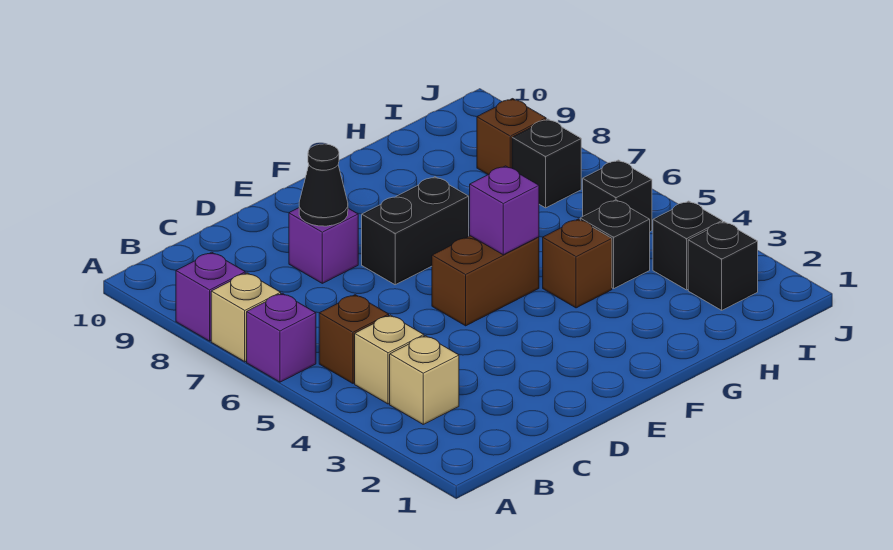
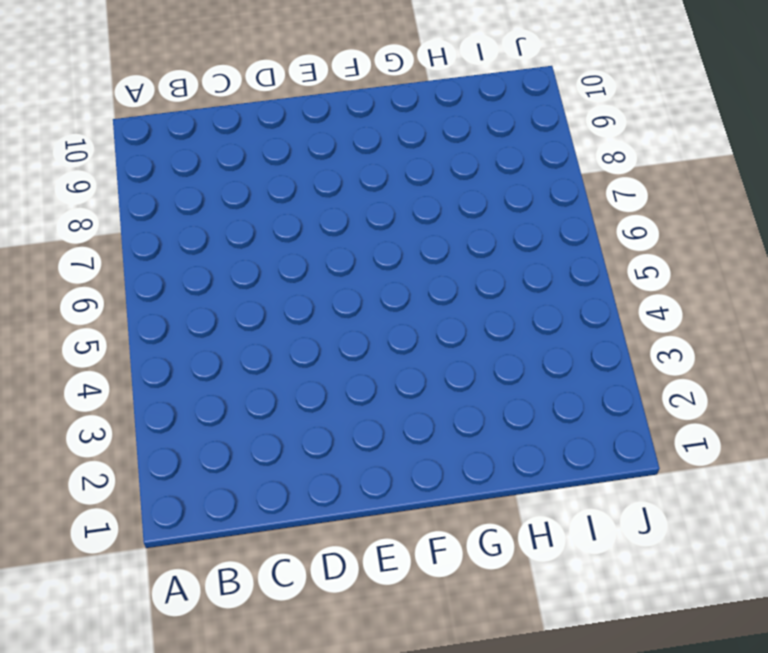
none -> purple 1x1 brick [247,293,316,382]
none -> tan 1x1 brick [211,273,281,362]
none -> purple 1x1 brick [176,252,245,341]

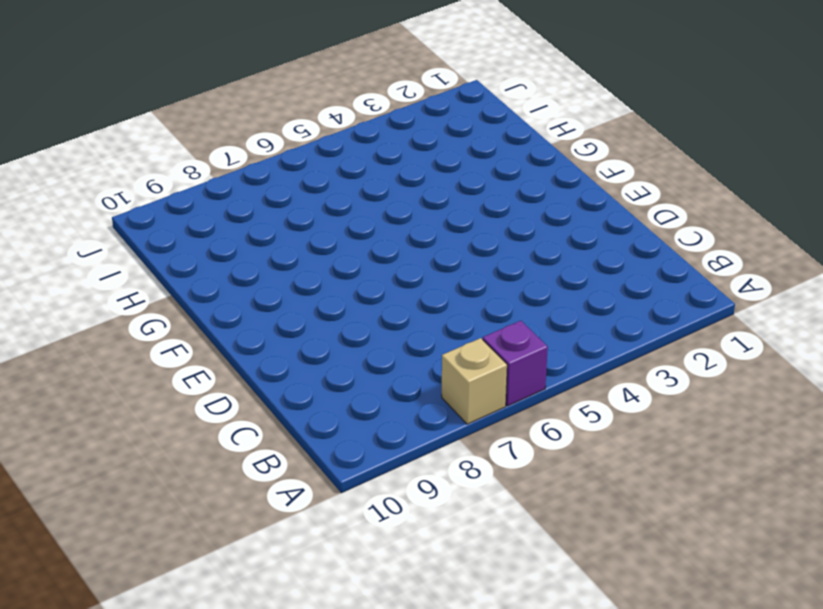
none -> purple 1x1 brick [176,252,245,341]
none -> tan 1x1 brick [390,336,459,424]
none -> tan 1x1 brick [355,315,424,404]

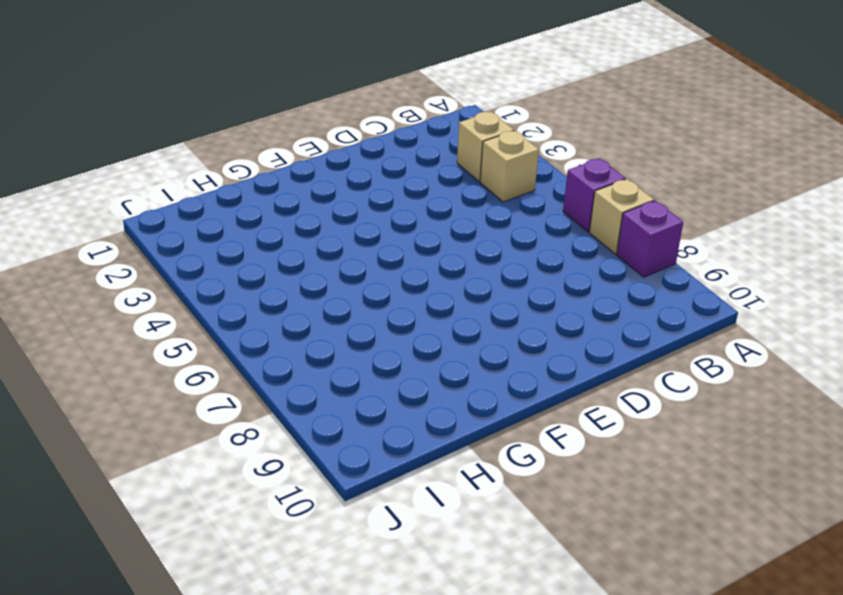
none -> brown 1x1 brick [319,295,389,383]
none -> purple 1x1 brick [289,208,358,283]
none -> brown 1x2 brick [432,236,539,326]

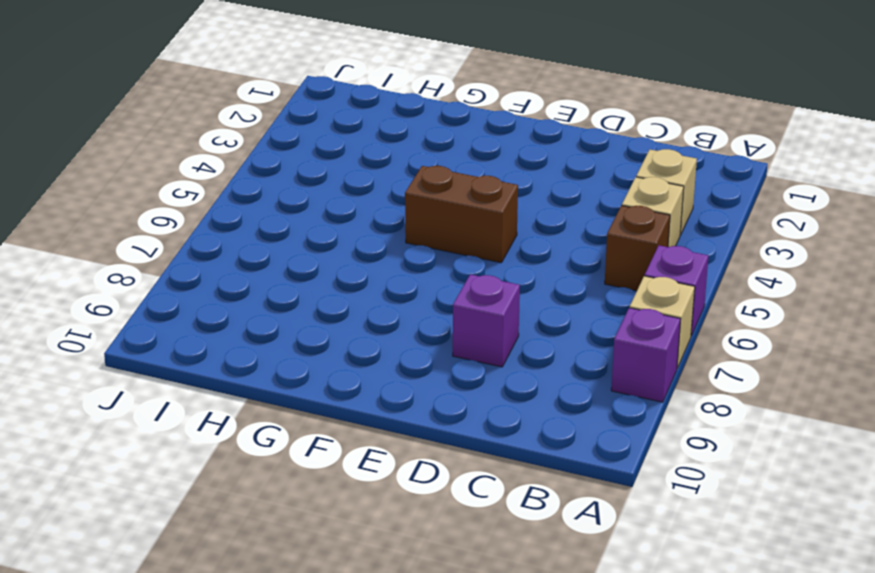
none -> black 1x2 brick [362,177,469,285]
none -> brown 1x1 brick [543,219,612,308]
none -> black 1x1 brick [580,200,650,289]

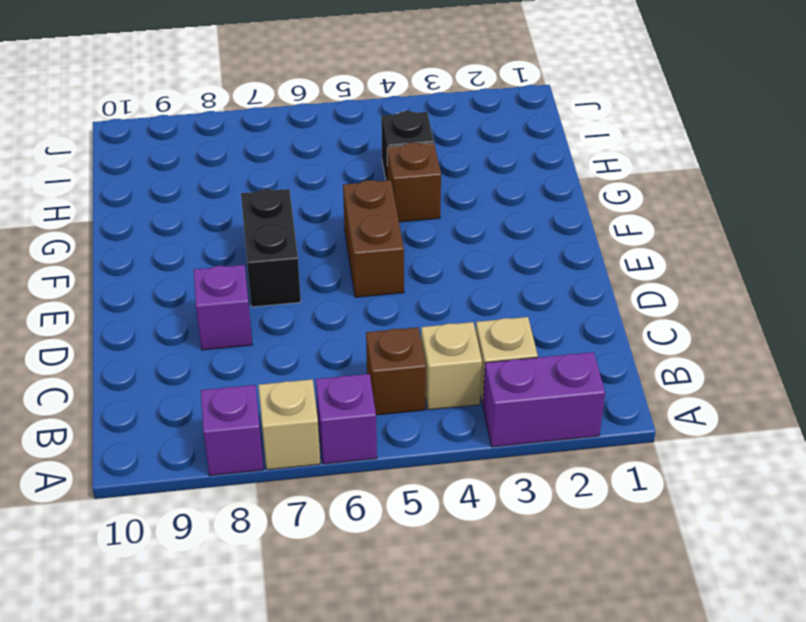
purple 1x2 brick [483,352,605,447] -> none
none -> black 1x1 brick [688,222,758,310]
none -> black 1x1 brick [653,201,722,290]
none -> black 1x1 brick [583,160,652,231]

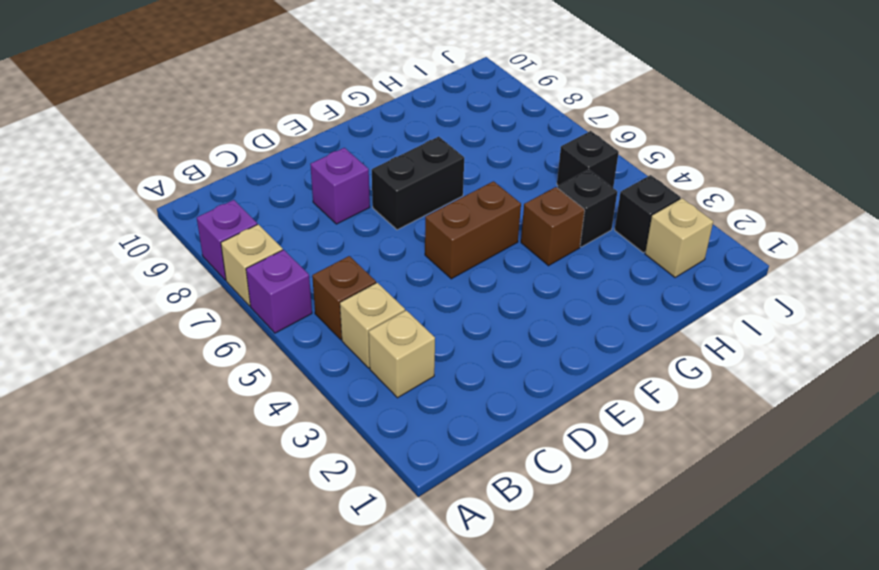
tan 1x1 brick [645,198,713,278] -> black 1x1 brick [688,222,758,310]
none -> black 1x1 brick [512,119,581,208]
none -> brown 1x1 brick [477,99,546,175]
none -> black 1x1 cone [299,144,348,226]

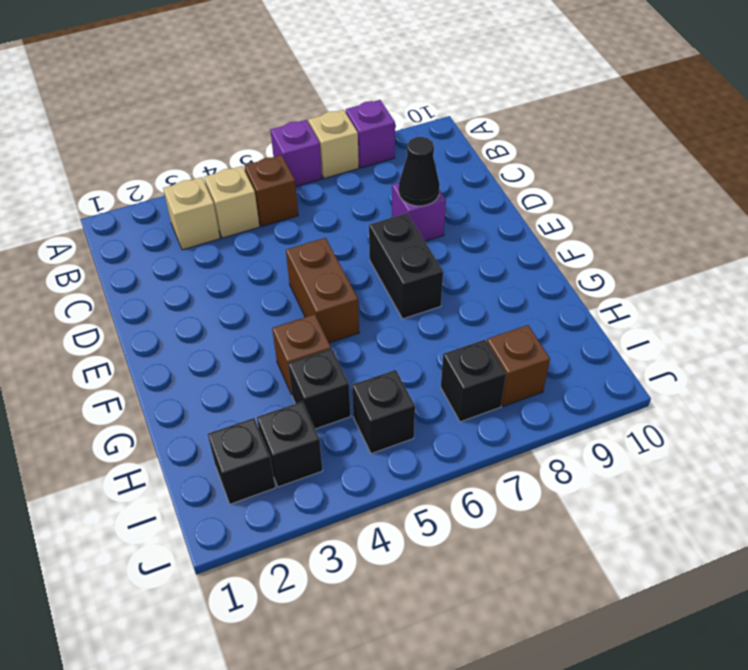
none -> purple 1x1 brick [470,166,539,255]

